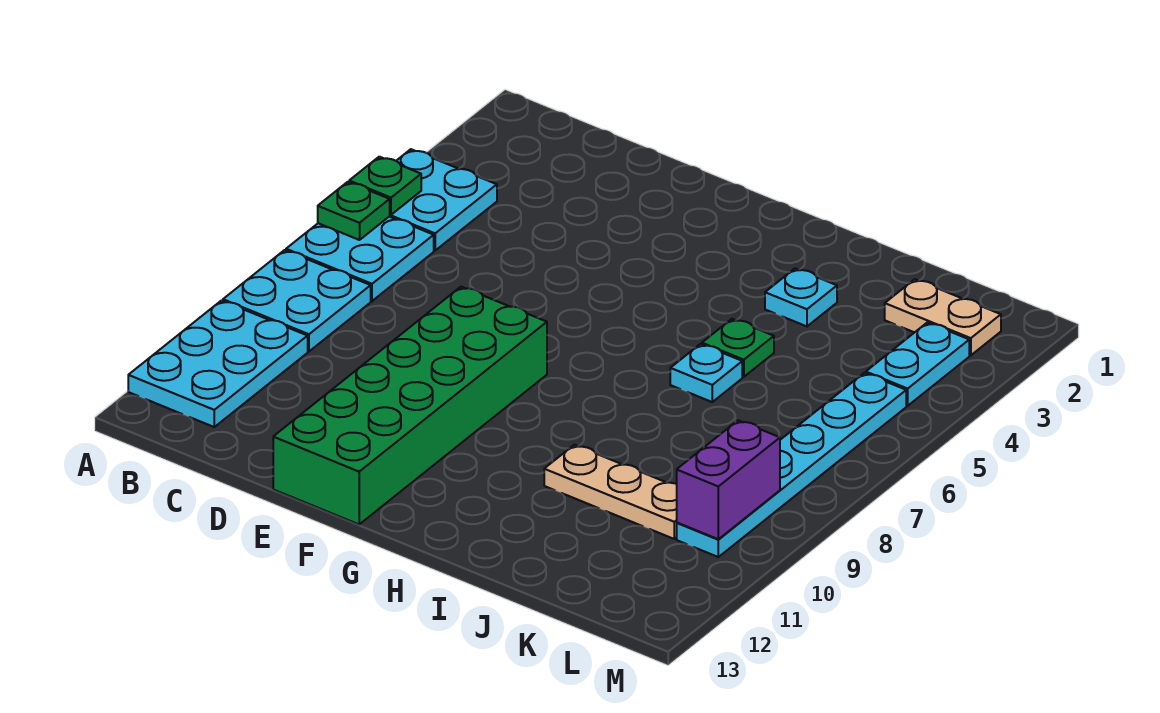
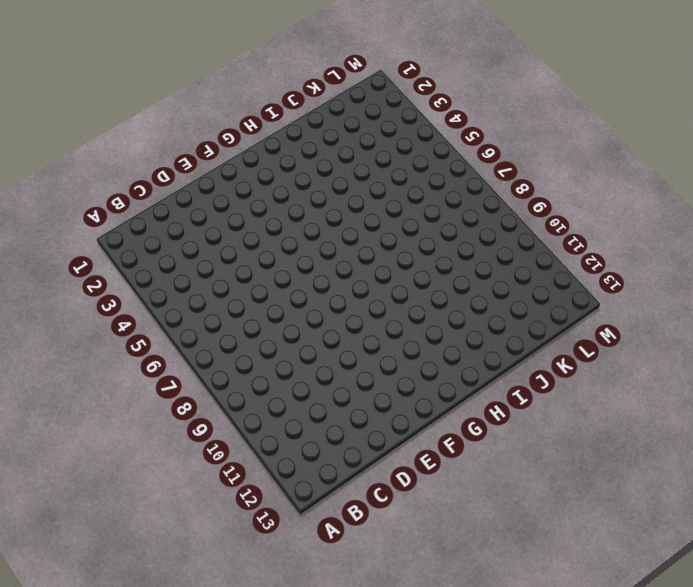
none -> cyan 2x2 plate [389,149,497,250]
none -> cyan 2x2 plate [286,217,434,301]
none -> cyan 2x2 plate [223,250,371,351]

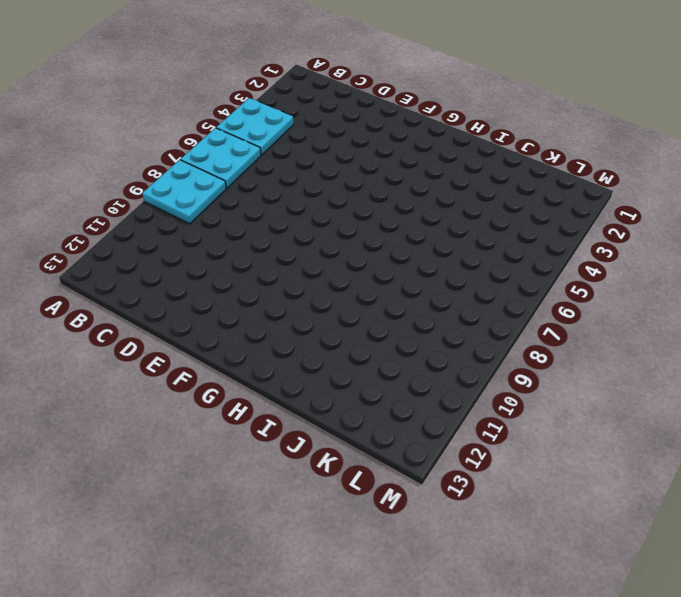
none -> cyan 2x3 plate [128,301,308,427]
none -> green 2x6 brick [273,287,547,524]
none -> cyan 1x1 plate [765,268,837,326]

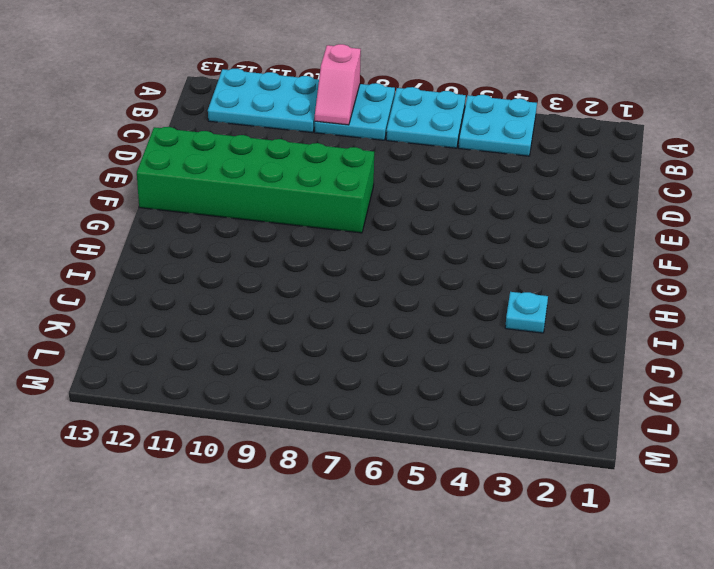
pink 1x2 slope [315,44,361,125] -> none
none -> green 1x1 plate [702,319,774,377]
none -> cyan 1x1 plate [670,344,742,402]
none -> tan 1x3 plate [544,445,677,539]

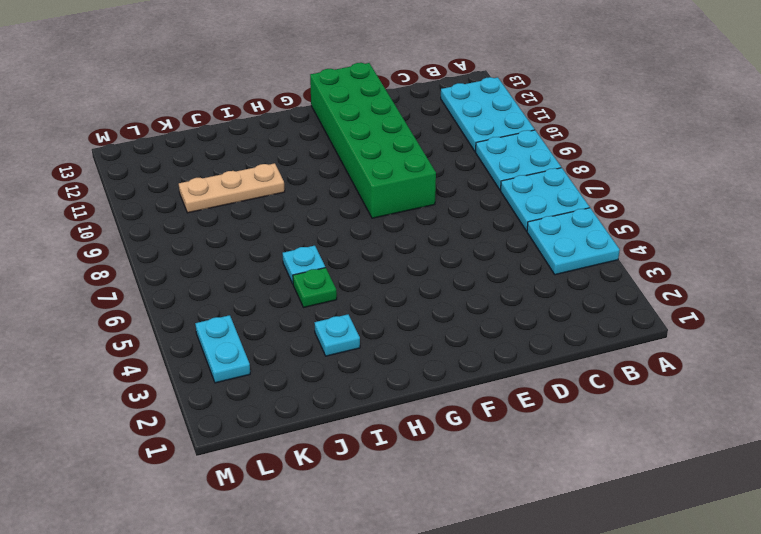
none -> tan 1x2 plate [885,279,1001,355]
none -> cyan 1x6 plate [677,373,906,557]
none -> green 1x1 plate [349,157,421,215]

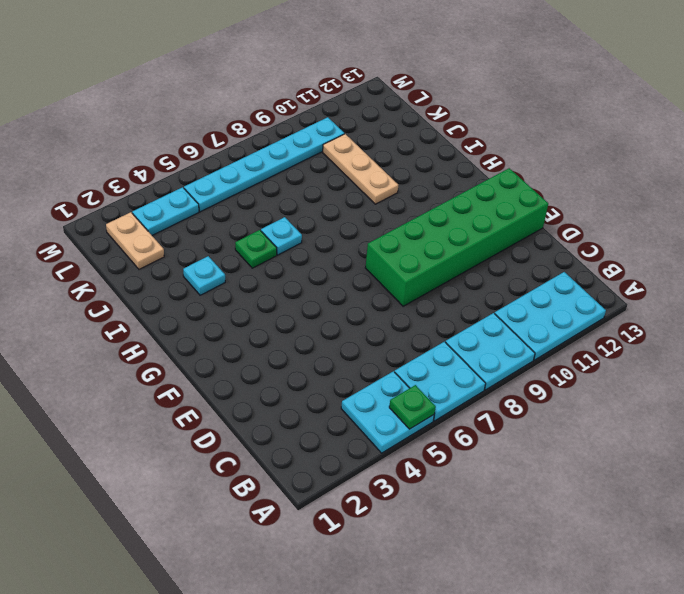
none -> green 1x1 plate [318,182,390,240]
none -> purple 1x2 brick [677,420,780,539]

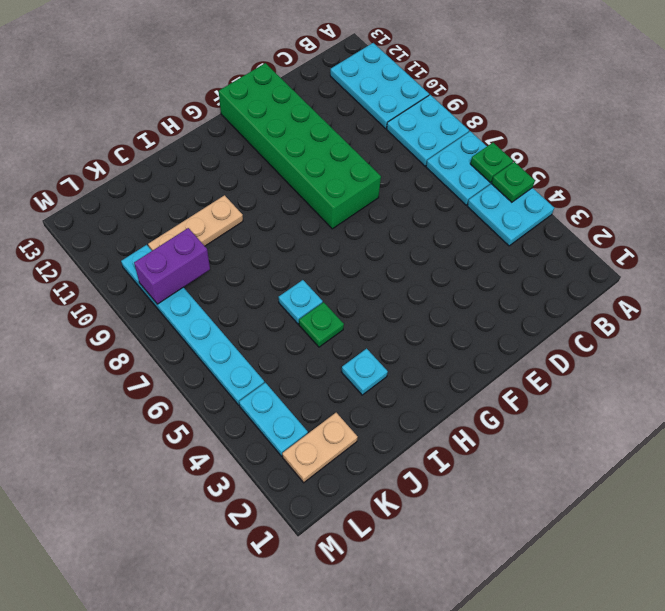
purple 1x2 brick [134,228,210,304] -> purple 1x2 brick turned to [677,420,780,539]

